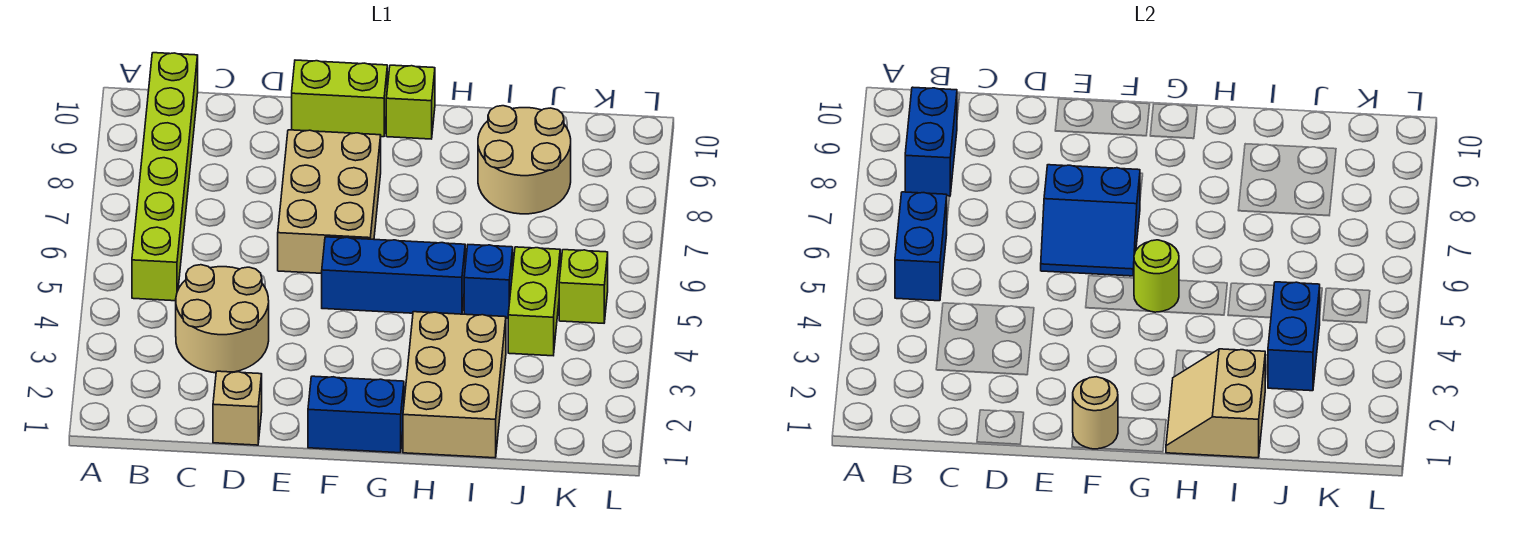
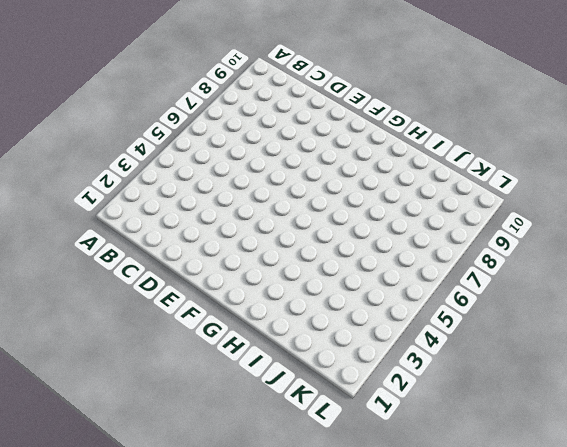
none -> lime 1x6 brick [132,53,198,301]
none -> tan 2x2 round brick [176,265,269,373]
none -> tan 1x1 brick [213,371,262,445]

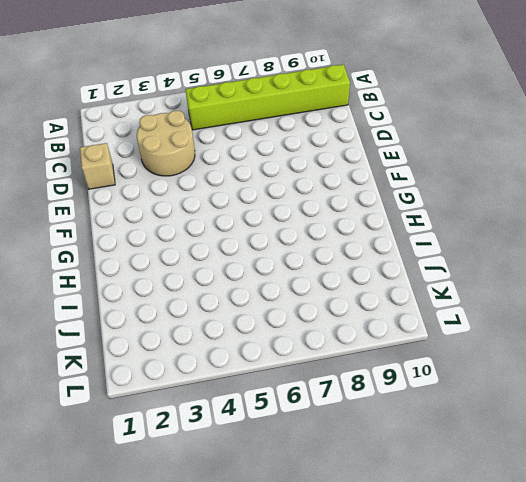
none -> tan 2x3 brick [278,130,381,273]
none -> lime 1x2 brick [292,60,387,137]
none -> blue 1x2 brick [308,376,404,453]

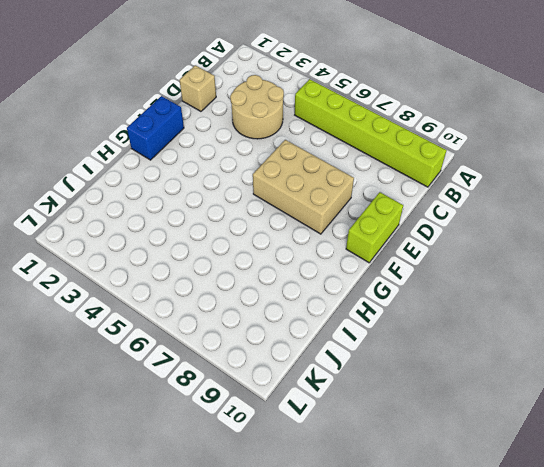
none -> blue 1x3 brick [322,237,465,314]
none -> lime 1x1 brick [386,65,435,139]
none -> tan 2x3 brick [403,312,506,458]

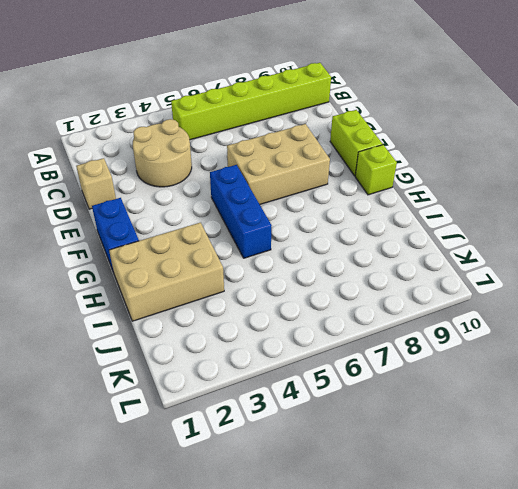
none -> blue 1x1 brick [464,245,513,318]
none -> tan 2x2 round brick [478,106,571,214]
none -> lime 1x2 brick [508,247,560,356]

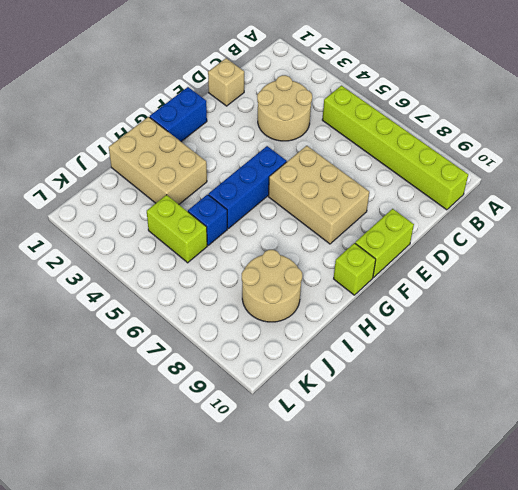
none -> lime 1x1 brick [559,250,608,323]
none -> blue 1x2 brick [895,192,947,301]
none -> blue 1x2 brick [905,87,957,196]

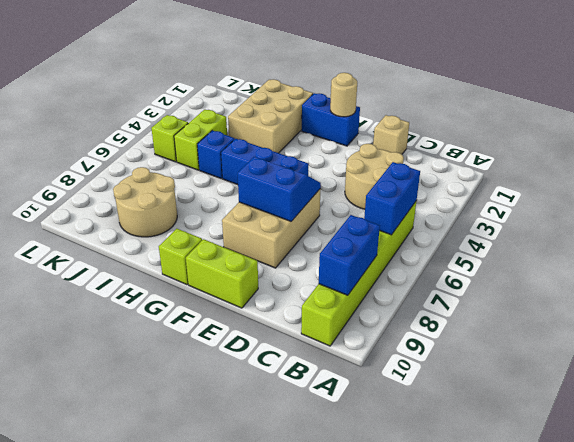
none -> lime 1x1 round brick [1134,240,1179,312]
none -> tan 2x2 slope [1166,349,1265,458]
none -> blue 1x2 brick [1268,282,1320,391]

